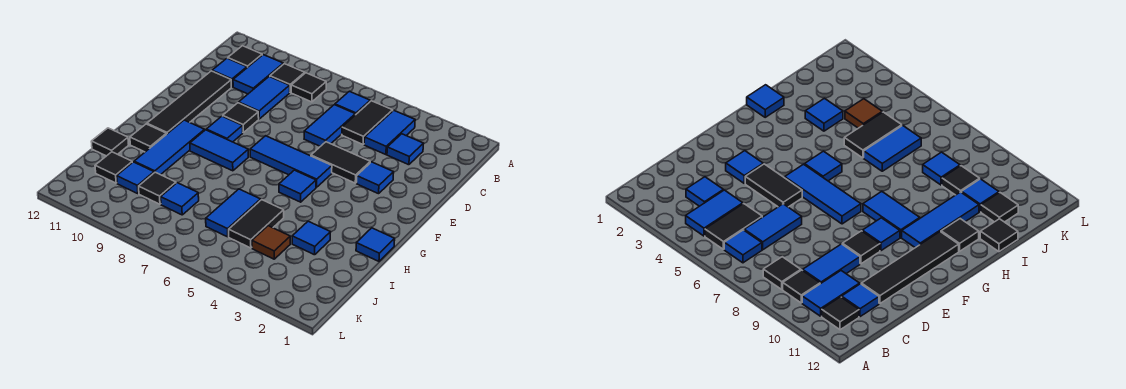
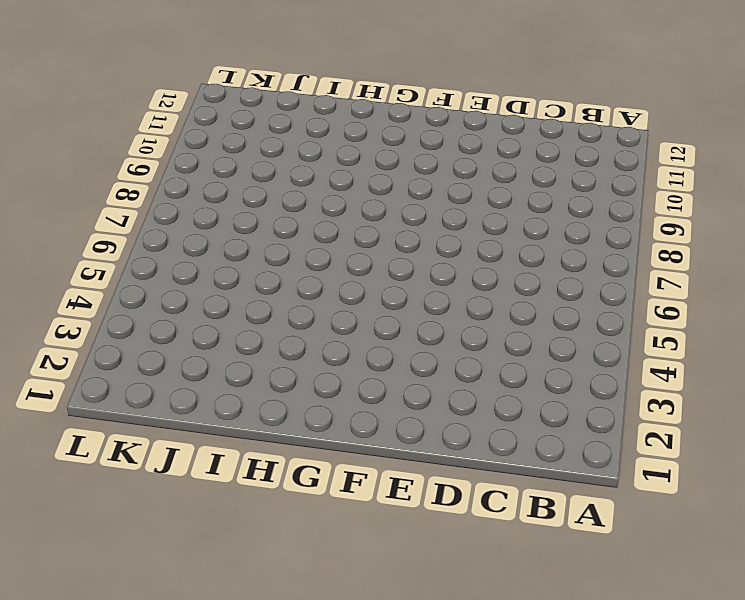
none -> blue 1x2 tile [364,110,415,155]
none -> black 1x2 tile [342,101,393,144]
none -> blue 1x1 tile [335,91,370,115]
none -> black 1x1 tile [291,73,326,102]

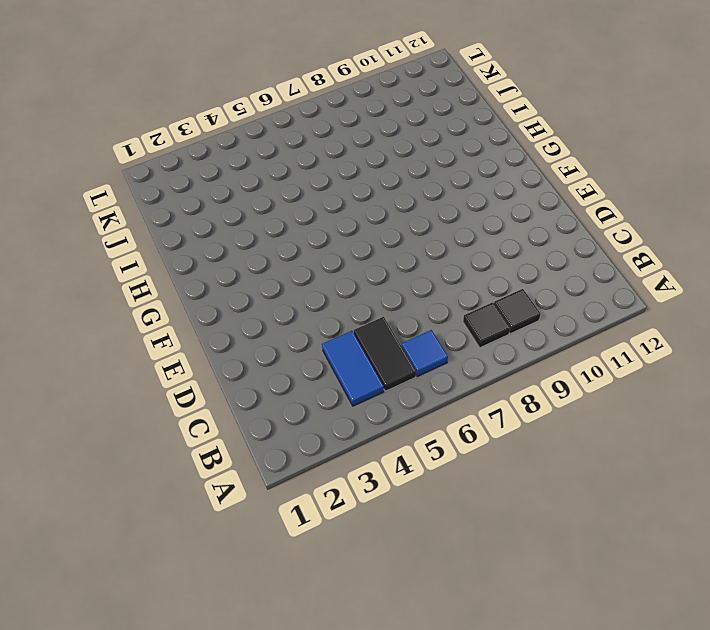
none -> blue 1x2 tile [233,55,283,94]
none -> black 1x1 tile [228,46,262,68]
none -> blue 1x1 tile [387,134,423,165]
none -> blue 1x2 tile [304,105,355,146]

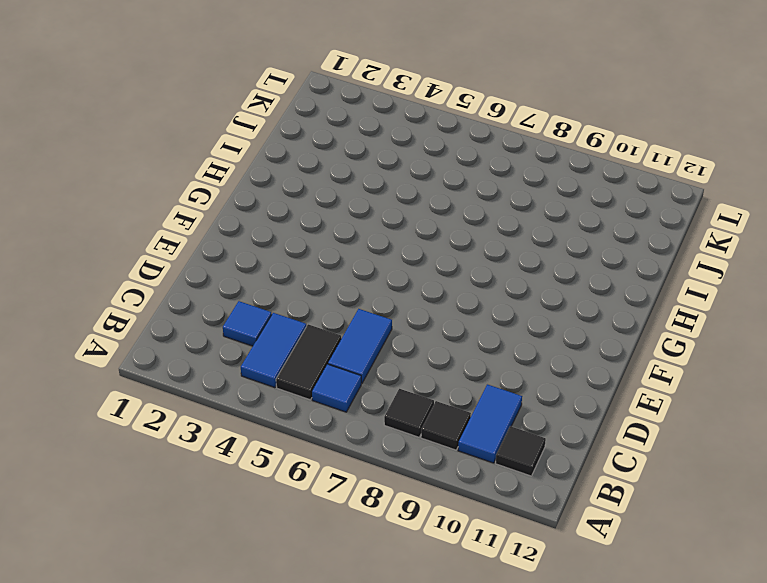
none -> blue 1x2 tile [239,77,290,119]
none -> blue 1x1 tile [212,58,247,87]
none -> black 1x4 tile [147,71,231,134]
none -> blue 1x1 tile [357,162,394,194]

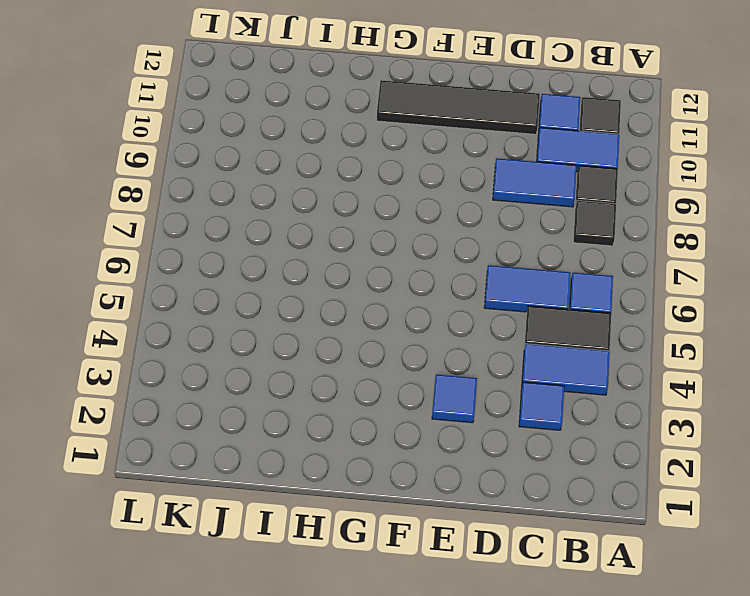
none -> black 1x2 tile [311,142,370,183]
none -> black 1x1 tile [223,103,259,133]
none -> blue 1x3 tile [250,136,332,187]
none -> blue 1x1 tile [206,116,243,142]

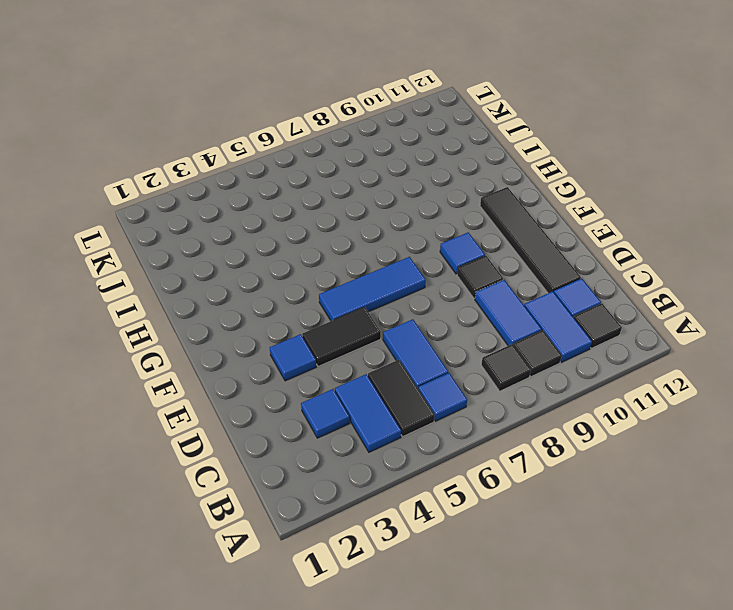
none -> blue 1x1 tile [279,170,316,202]
none -> blue 1x2 tile [190,130,248,171]
none -> blue 1x3 tile [134,120,205,175]
none -> blue 1x1 tile [356,228,395,261]

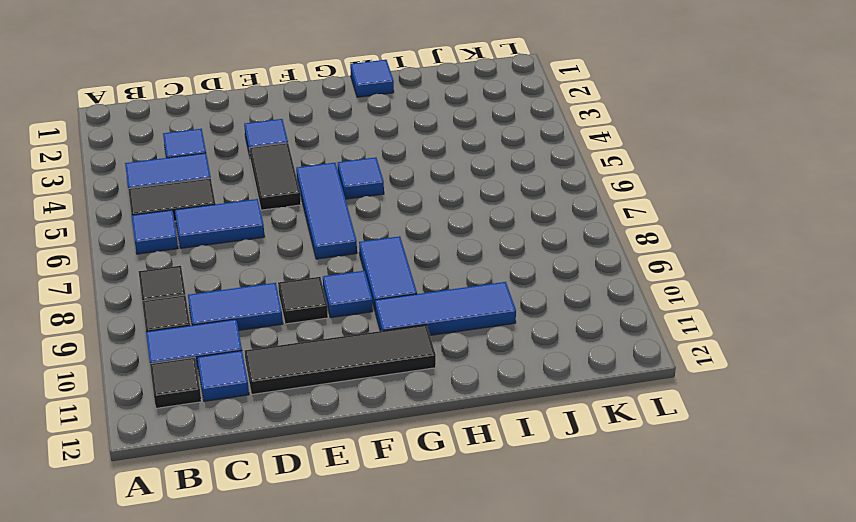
none -> black 1x1 tile [130,124,166,152]
none -> blue 1x1 tile [292,221,330,255]
none -> black 1x2 tile [229,200,284,248]
none -> blue 1x2 tile [206,189,261,237]

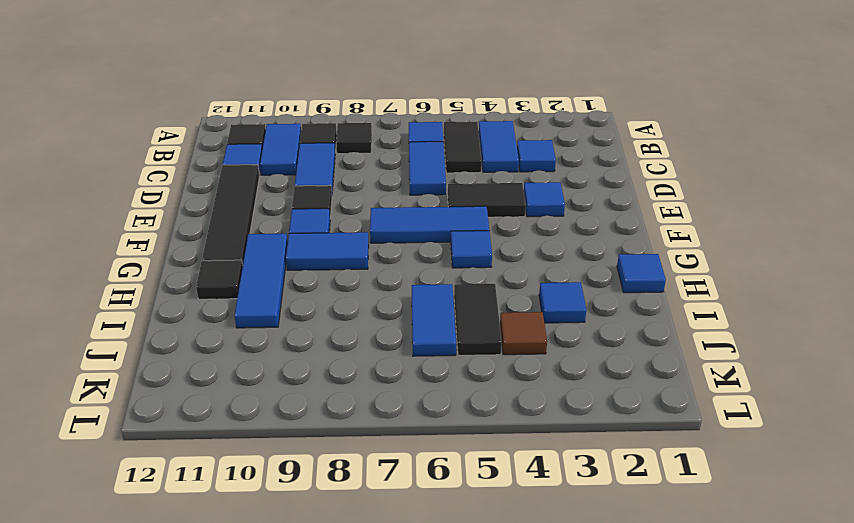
none -> black 1x1 tile [91,128,129,156]
none -> blue 1x1 tile [161,183,199,215]
none -> black 1x1 tile [139,172,176,204]
none -> blue 1x1 tile [117,162,154,194]

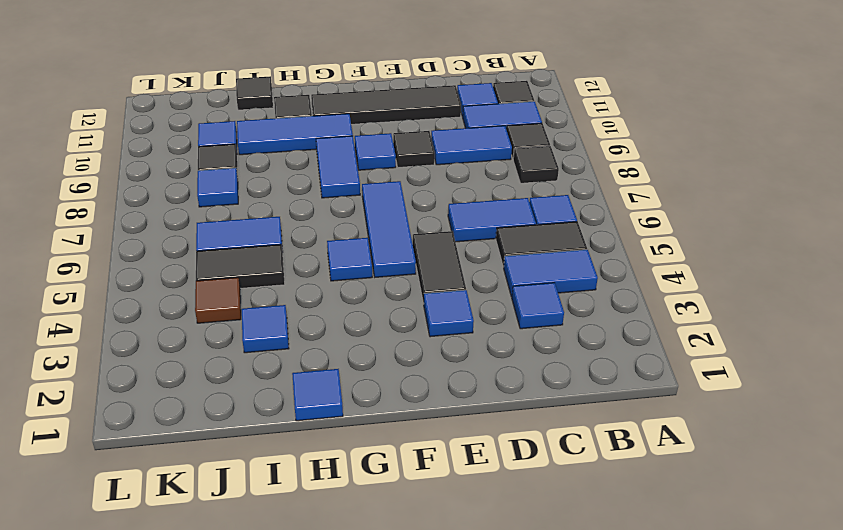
none -> black 1x1 tile [95,152,132,183]

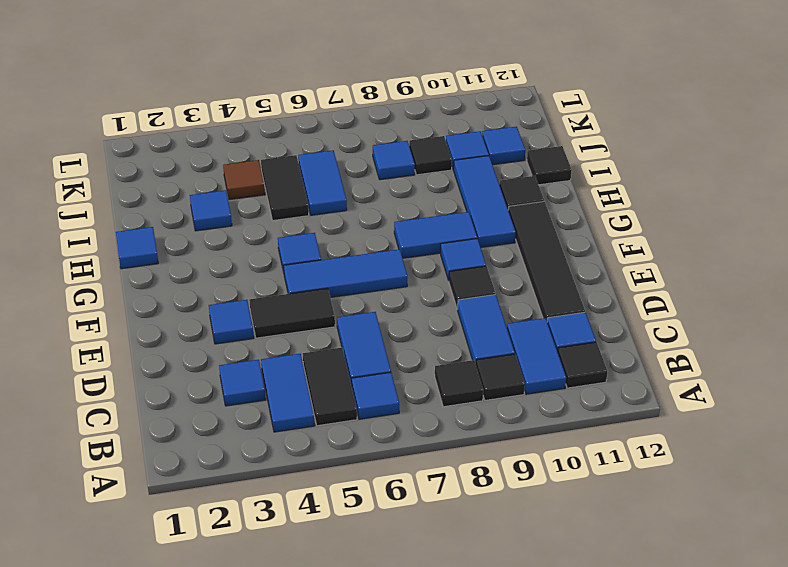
blue 1x1 tile [482,127,525,165] -> black 1x1 tile [95,152,132,183]

